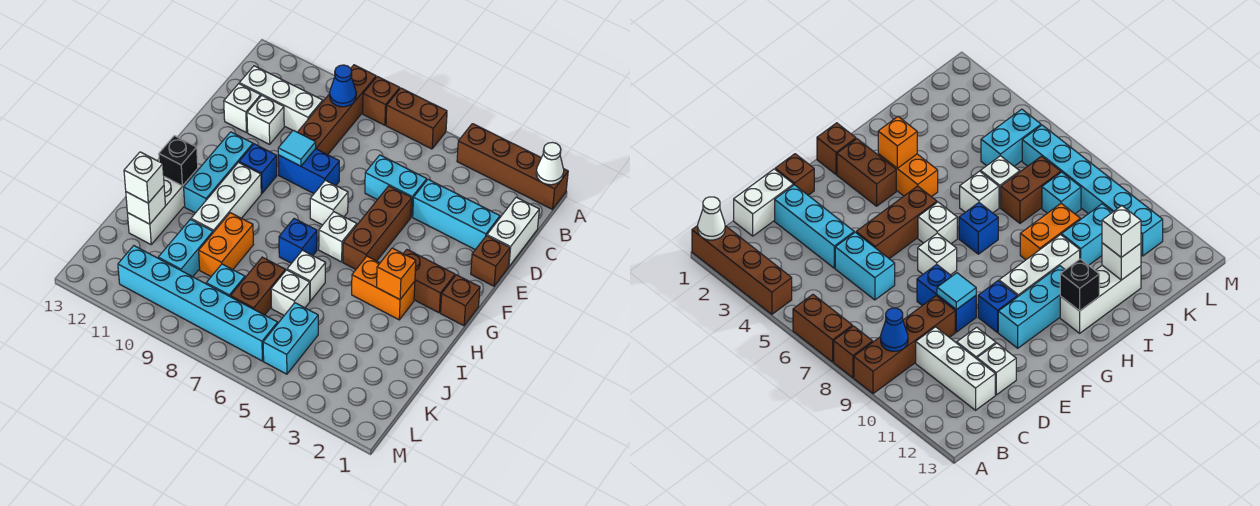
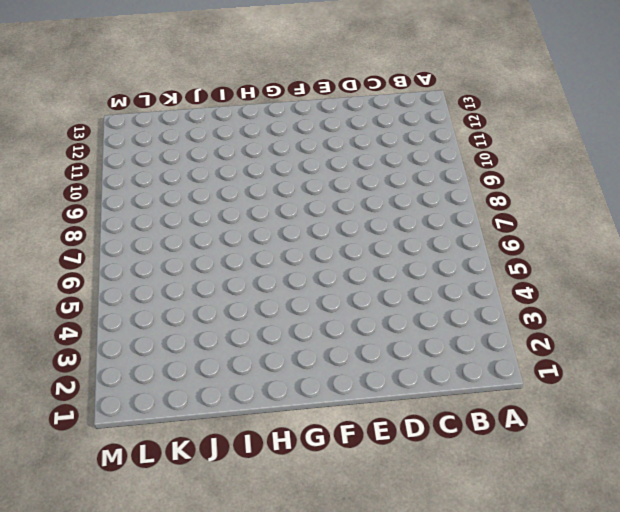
none -> brown 1x4 brick [457,124,568,209]
none -> brown 1x2 brick [386,88,447,149]
none -> brown 1x1 brick [363,76,400,125]
none -> brown 1x4 brick [298,65,376,155]

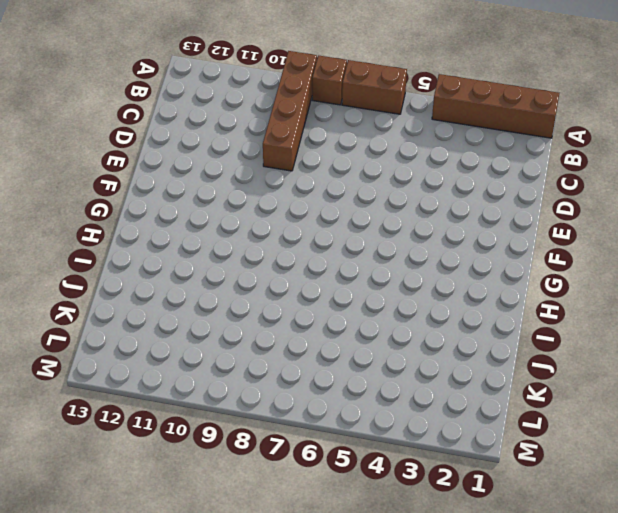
none -> white 1x2 brick [487,197,539,267]
none -> white 1x3 brick [239,66,323,132]
none -> cyan 1x3 brick [413,179,500,250]
none -> cyan 1x2 brick [365,155,427,217]

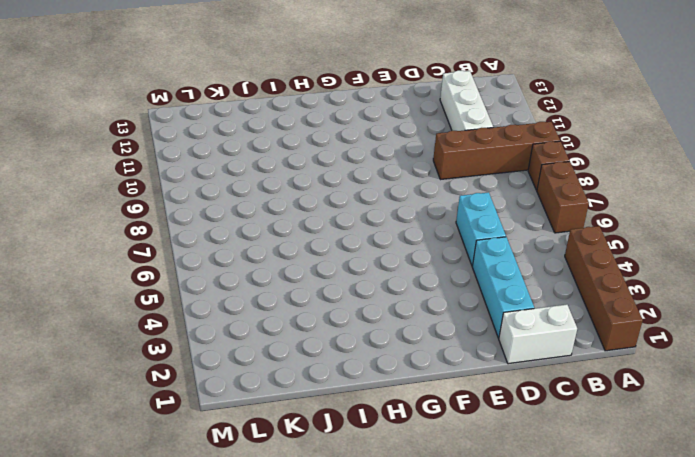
none -> white 1x1 brick [247,96,284,144]
none -> white 1x1 brick [224,84,261,132]
none -> brown 1x1 brick [471,236,510,286]
none -> brown 1x3 brick [343,186,412,269]

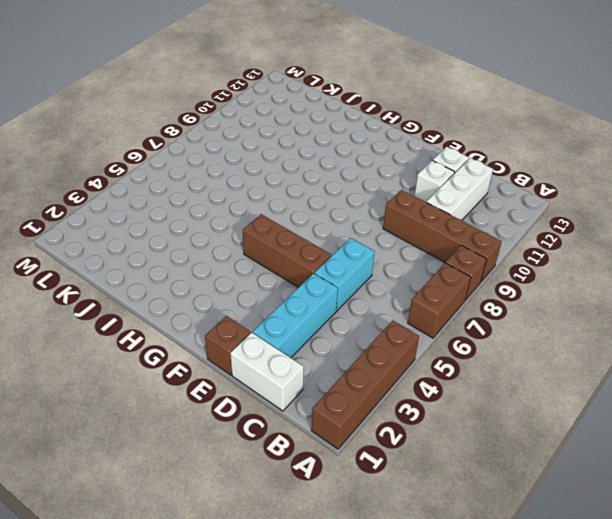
none -> blue 1x2 brick [278,149,339,194]
none -> white 1x1 brick [310,180,348,225]
none -> blue 1x1 brick [239,144,277,193]
none -> cyan 1x3 brick [184,132,253,213]

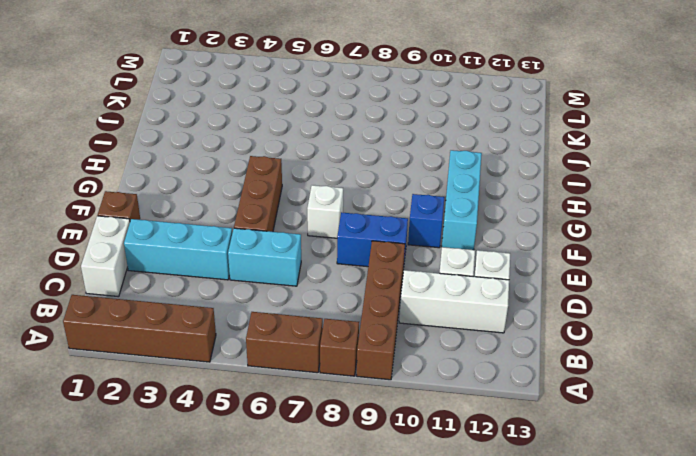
none -> brown 1x1 brick [441,275,480,326]
none -> brown 1x2 brick [403,250,455,313]
none -> white 1x1 brick [319,212,357,262]
none -> white 1x3 brick [191,163,261,232]

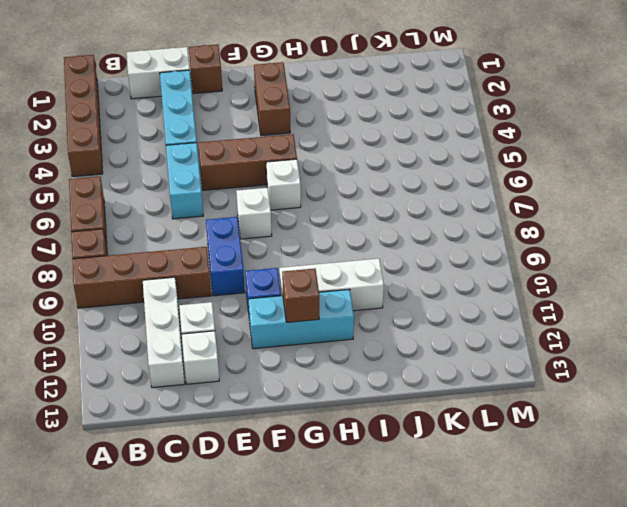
brown 1x1 brick [282,268,319,322] -> brown 1x1 brick moved to [441,275,480,326]
none -> orange 1x2 brick [352,256,415,320]
none -> blue 1x1 brick [279,219,317,263]
none -> white 1x3 brick [128,169,198,244]
none -> white 1x1 brick [287,250,326,301]

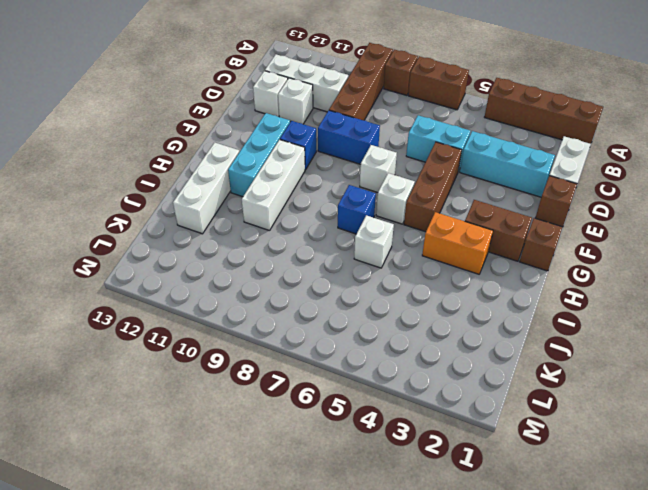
none -> orange 1x2 brick [199,213,253,276]
none -> white 1x1 brick [271,270,310,315]
none -> brown 1x2 brick [231,257,285,315]
none -> cyan 1x2 brick [158,219,213,277]

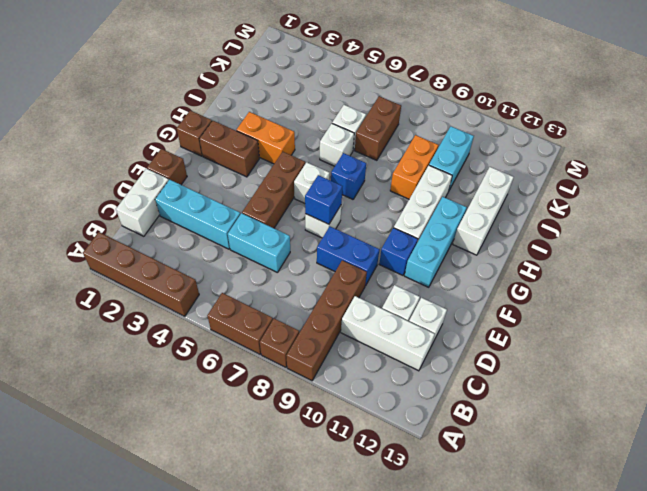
blue 1x1 brick [305,175,342,224] -> none
none -> cyan 1x2 brick [263,303,318,374]
none -> cyan 1x1 brick [206,264,245,297]
none -> cyan 1x6 brick [118,246,278,361]
none -> white 1x1 cone [536,142,564,185]

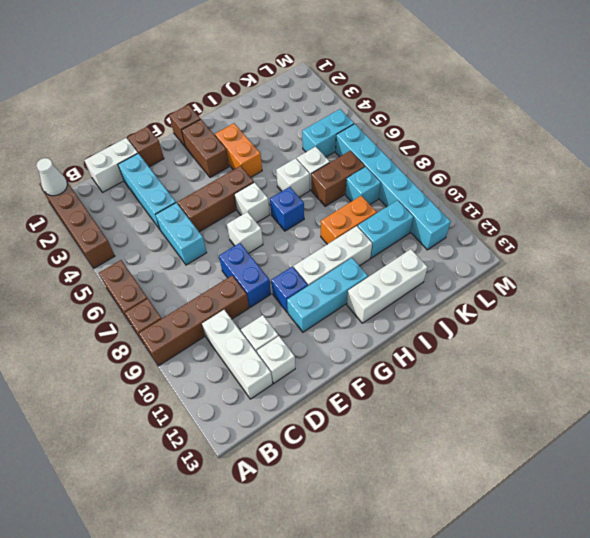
none -> blue 1x1 cone [330,65,356,107]
none -> cyan 1x1 tile [278,130,316,166]
none -> orange 1x1 brick [377,248,416,300]
none -> black 1x1 brick [159,136,198,186]

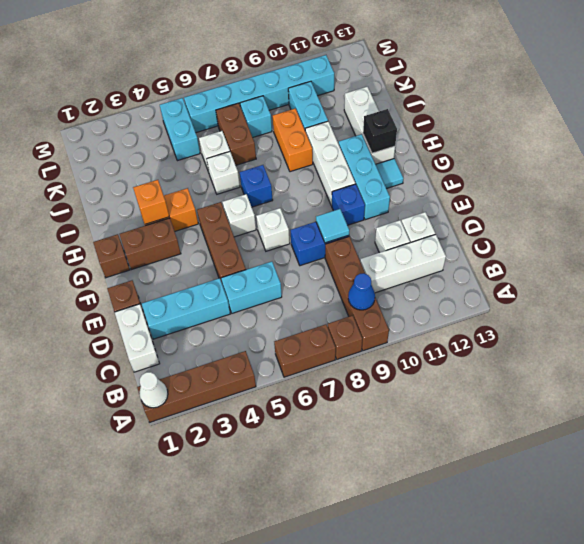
cyan 1x1 tile [376,159,403,189] -> none
none -> white 1x1 brick [126,186,165,224]
none -> white 1x1 brick [124,152,164,203]

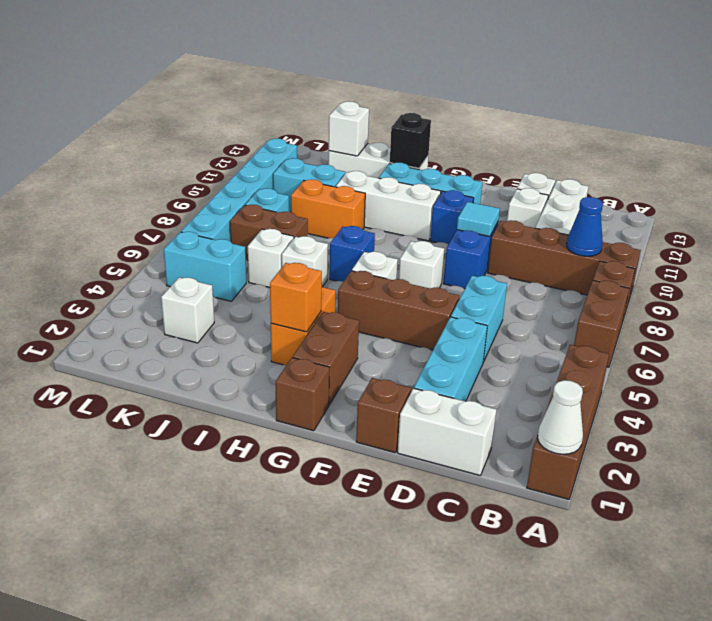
white 1x1 brick [161,277,214,343] -> white 1x1 brick moved to [124,152,164,203]

